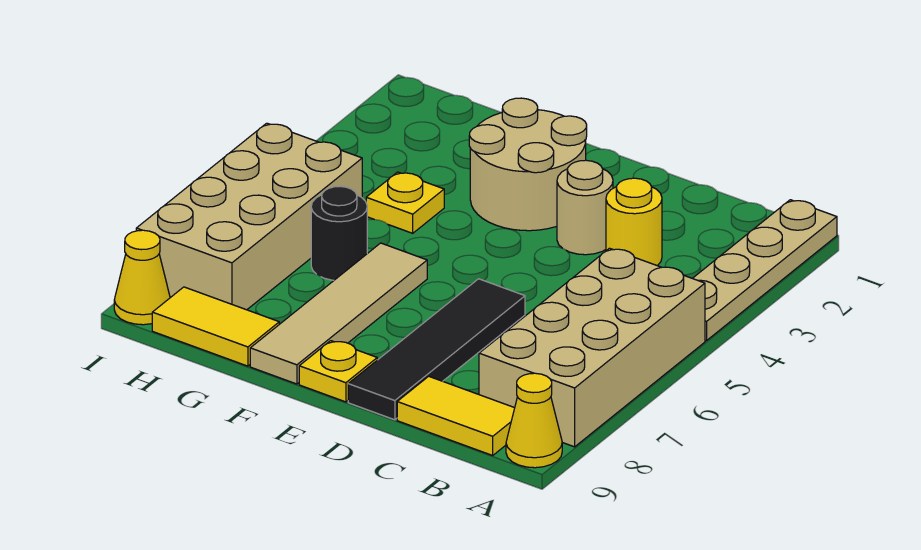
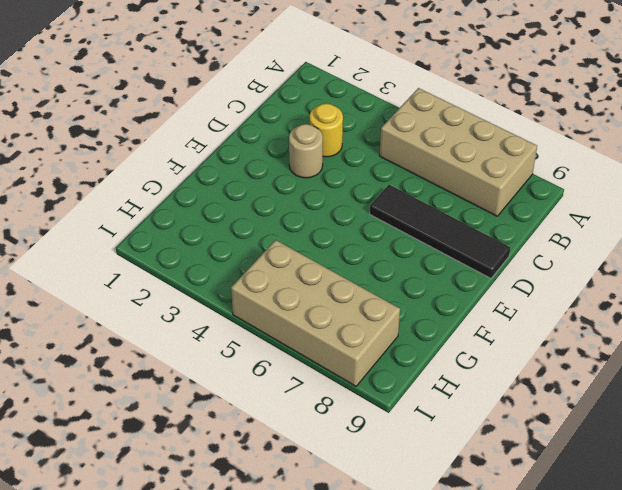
none -> tan 1x4 plate [693,200,837,341]
none -> yellow 1x1 cone [506,373,562,468]
none -> yellow 1x2 tile [397,376,515,455]

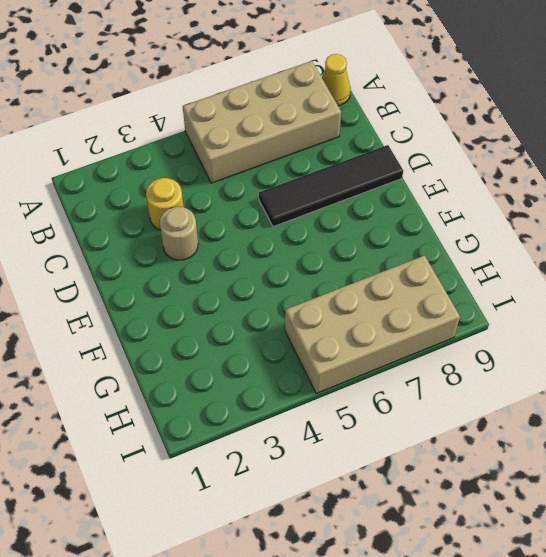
none -> tan 1x4 plate [693,200,837,341]
none -> yellow 1x2 tile [397,376,515,455]
none -> tan 2x2 round brick [469,98,587,231]

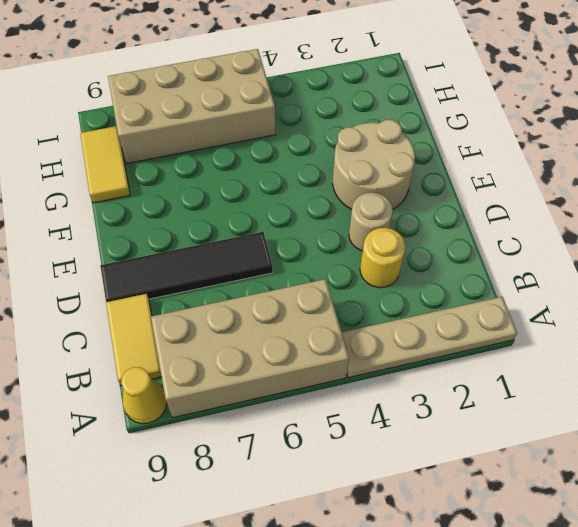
none -> yellow 1x1 plate [299,341,377,402]
none -> tan 1x4 tile [250,243,427,384]
none -> yellow 1x1 plate [366,172,444,233]

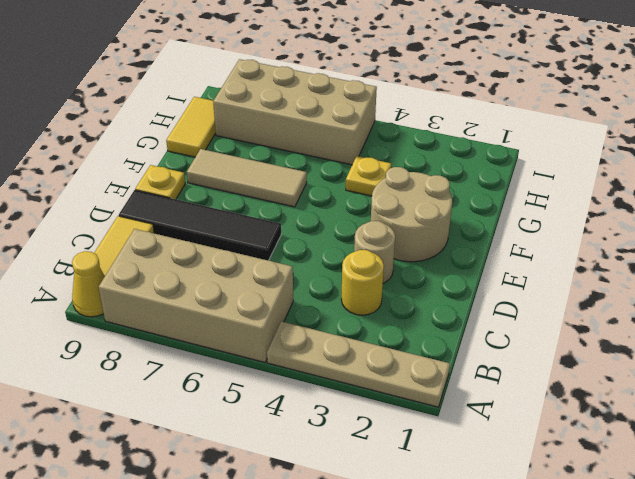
tan 1x3 tile [187,149,307,207] -> tan 1x4 tile [250,243,427,384]
none -> black 1x1 round brick [311,186,367,280]
none -> yellow 1x1 cone [114,230,170,325]

